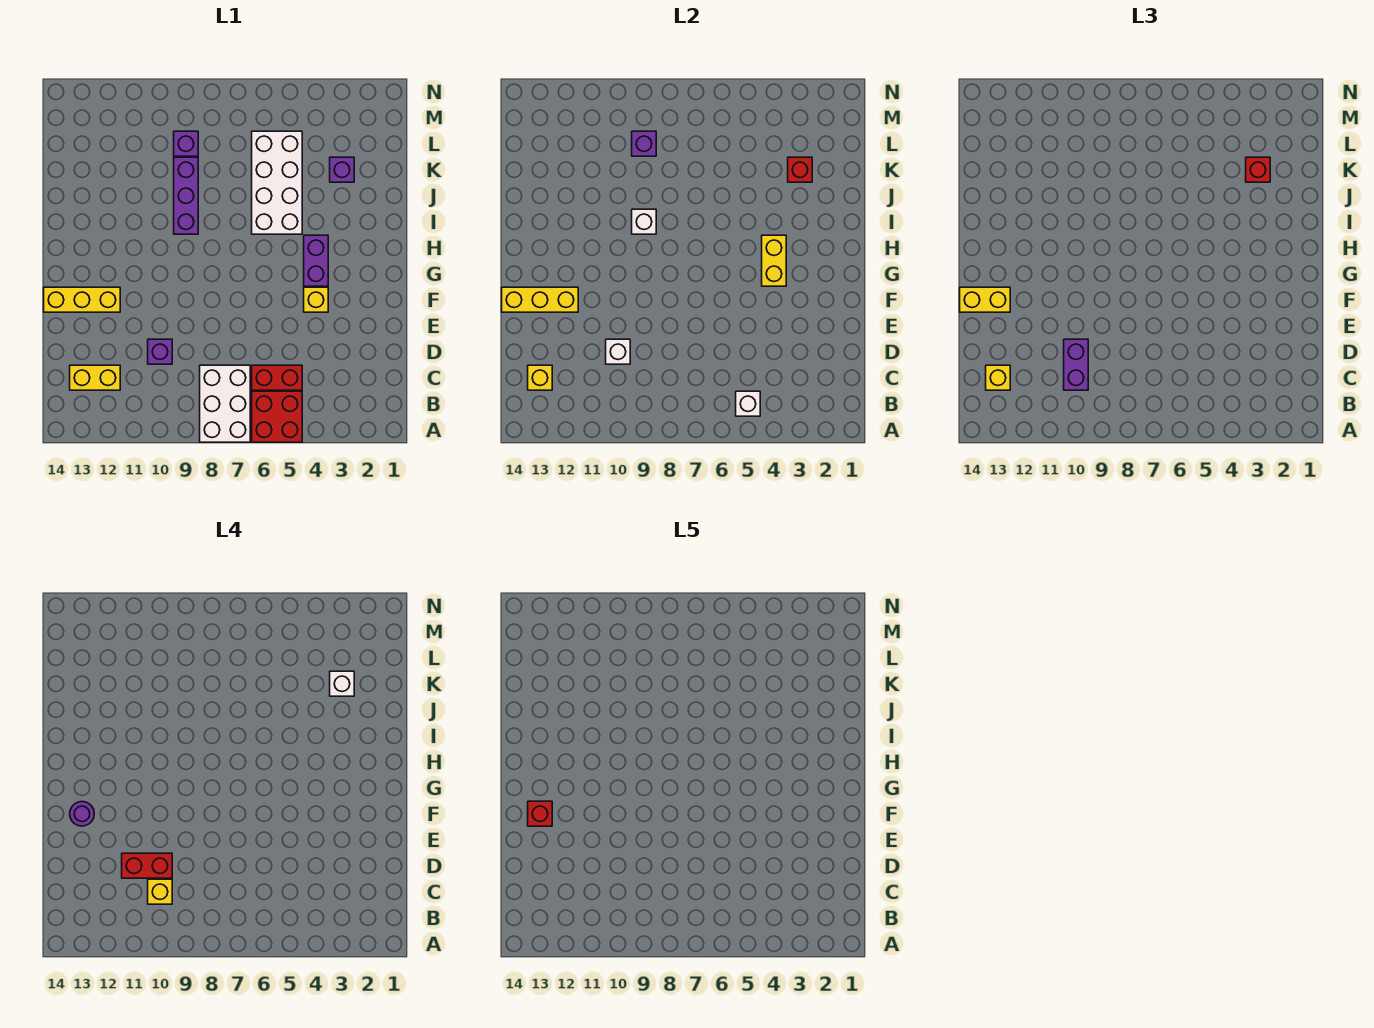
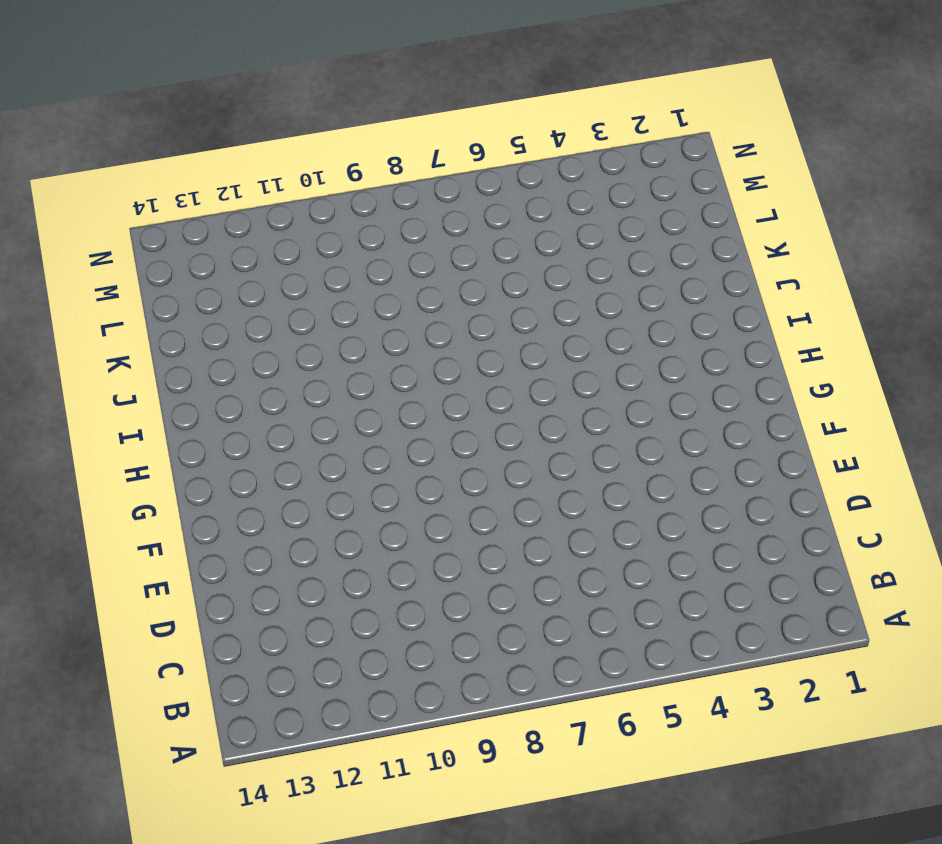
none -> red 2x2 brick [252,391,302,442]
none -> white 2x3 brick [200,365,250,442]
none -> red 1x2 brick [252,365,302,390]

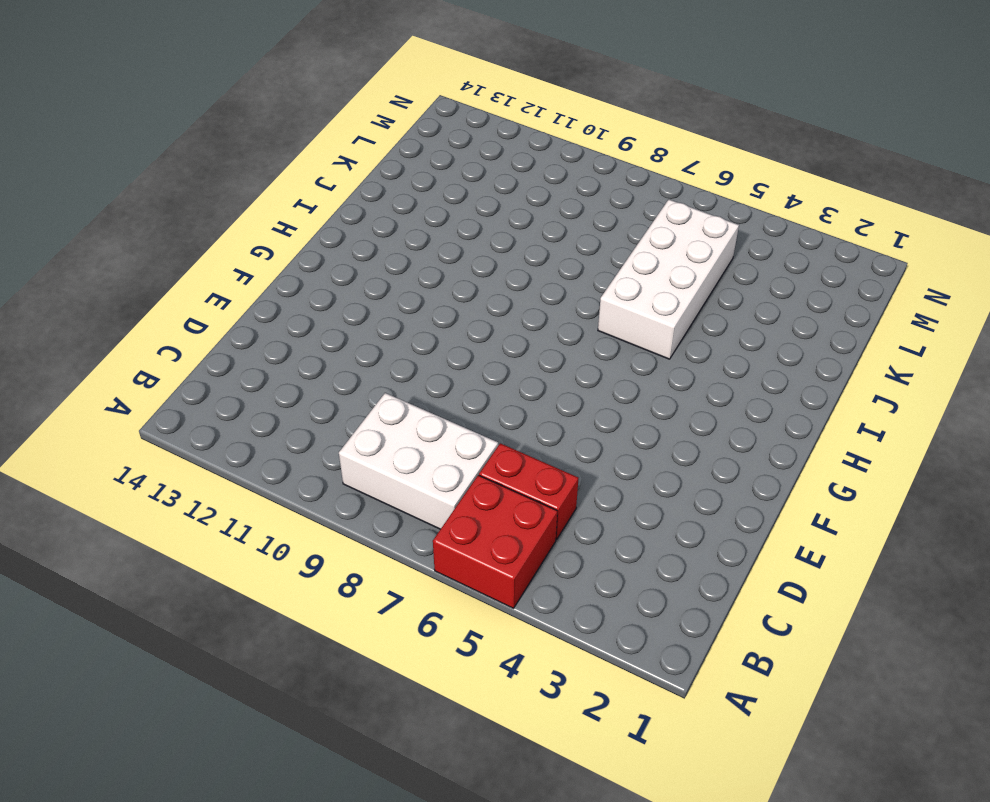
white 2x3 brick [339,393,498,529] -> white 2x3 brick turned to [200,365,250,442]
none -> yellow 1x2 brick [70,365,120,390]
none -> purple 1x1 brick [148,339,172,364]
none -> yellow 1x1 brick [304,287,328,312]

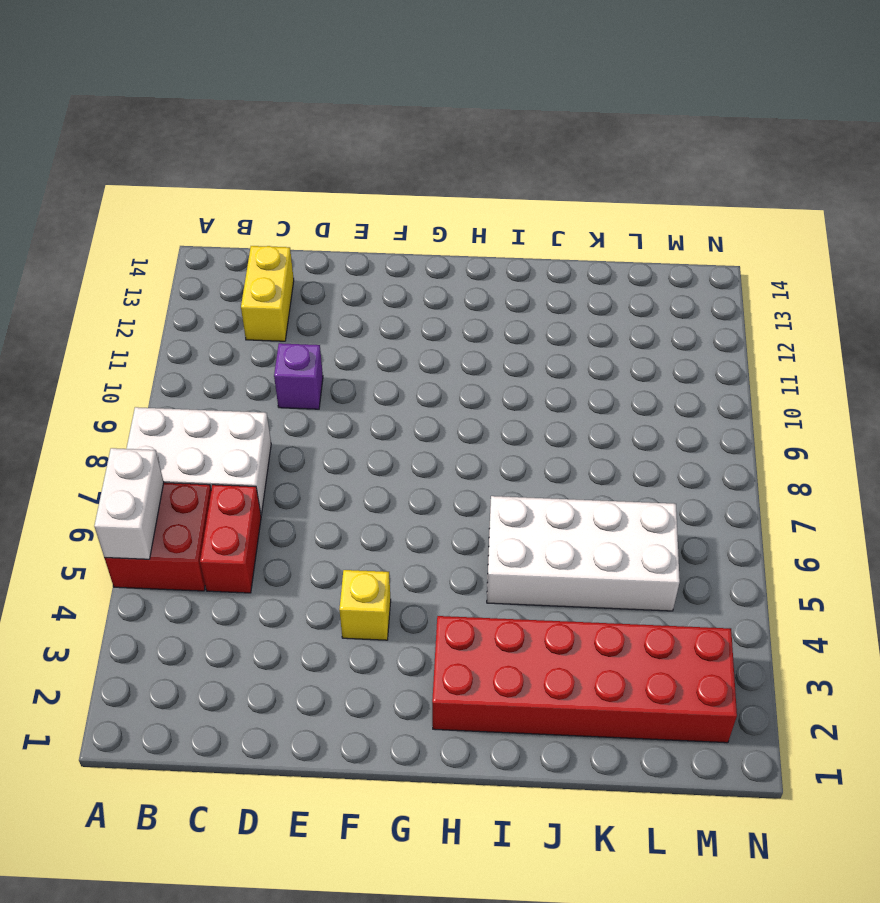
white 1x2 brick [94,448,164,559] -> none
red 2x6 brick [432,616,737,743] -> purple 1x1 brick [330,157,354,182]
none -> yellow 1x3 brick [44,287,120,312]
none -> purple 1x2 brick [304,235,328,286]
none -> purple 1x3 brick [174,157,198,234]

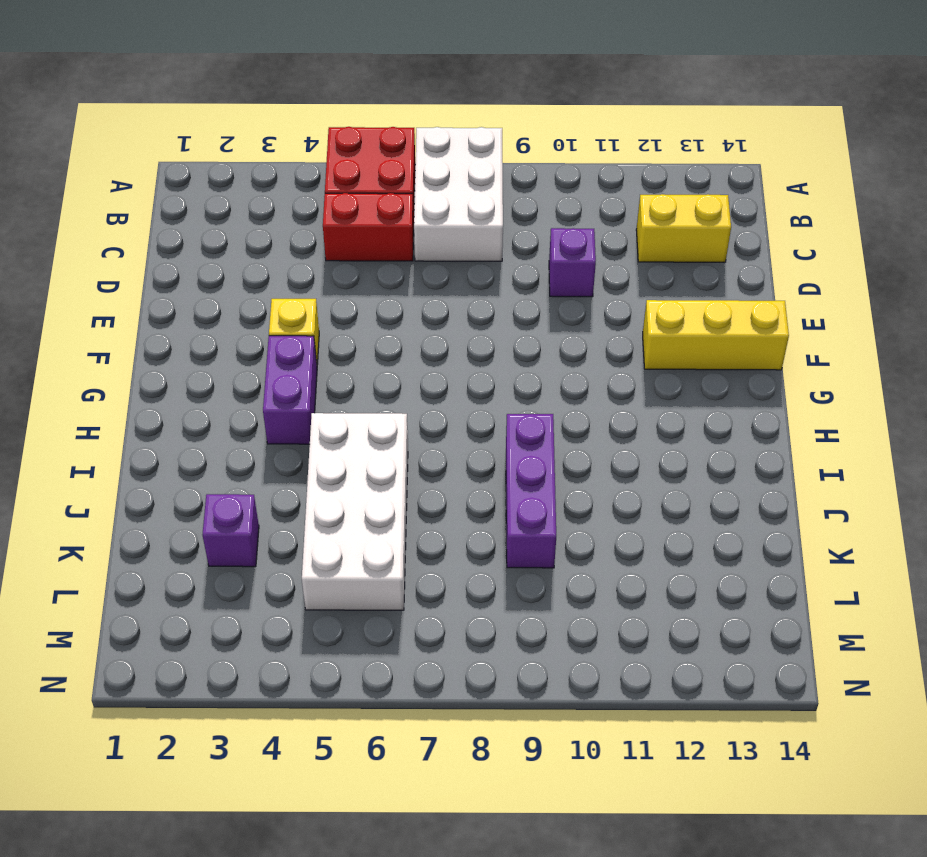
none -> purple 1x1 brick [174,131,198,156]
none -> white 1x1 brick [736,391,760,416]
none -> yellow 1x1 brick [528,365,552,390]

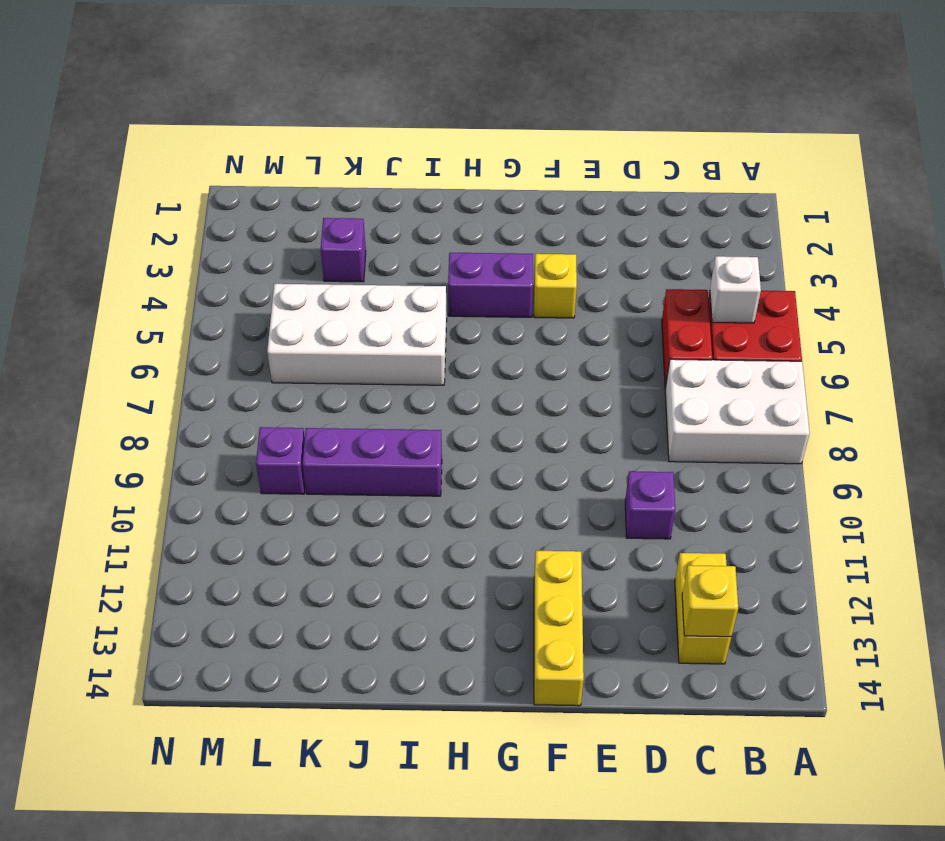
none -> white 1x1 brick [606,339,630,364]
none -> yellow 1x3 brick [502,287,578,312]
none -> yellow 1x2 brick [762,235,786,286]

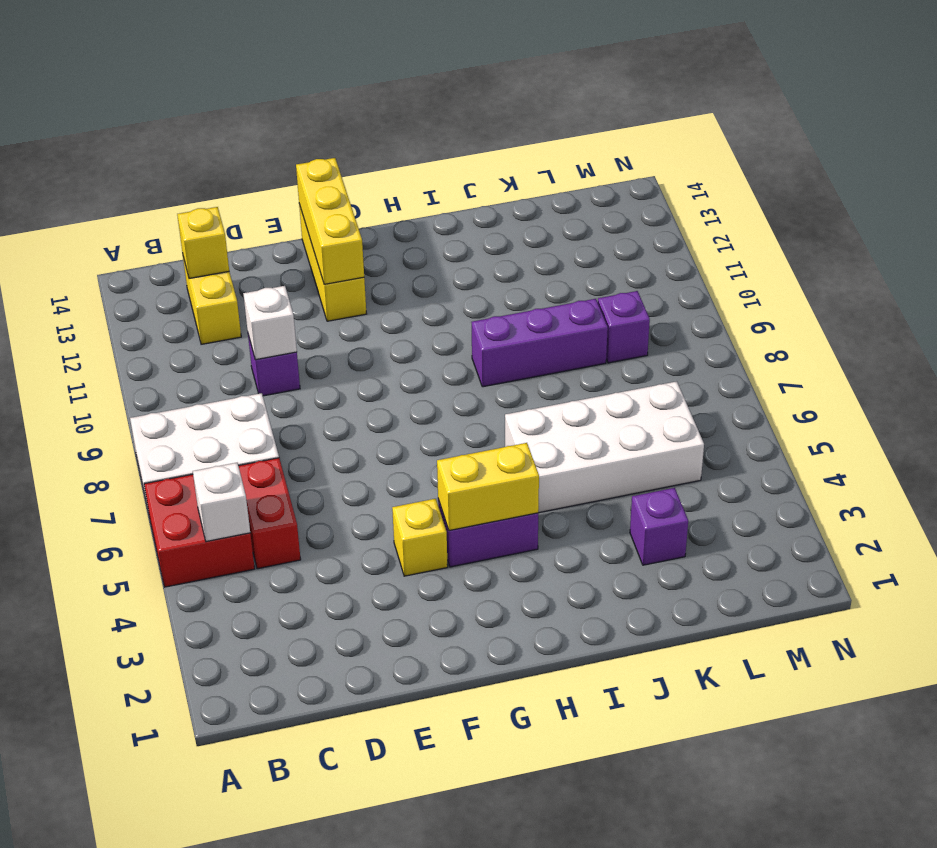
none -> white 1x1 brick [632,209,656,234]
none -> red 1x1 brick [788,157,812,182]
none -> purple 1x1 brick [632,131,656,156]

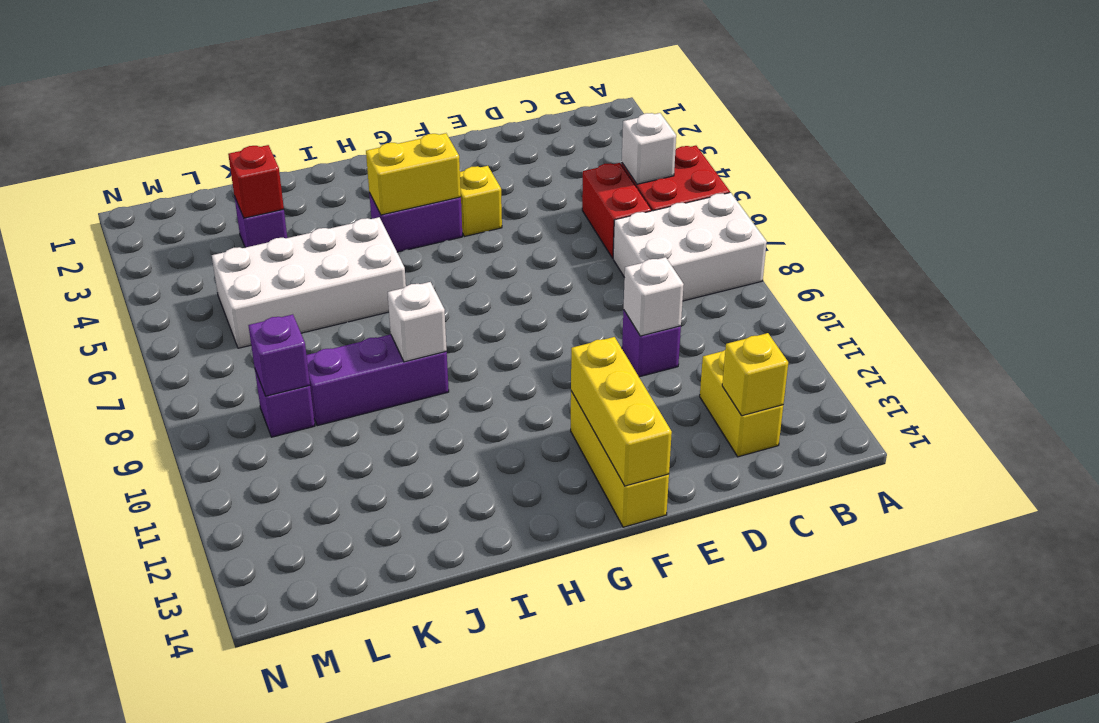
none -> purple 1x2 brick [1064,339,1088,390]
none -> yellow 1x1 brick [986,365,1010,390]
none -> yellow 1x2 brick [960,287,1010,312]

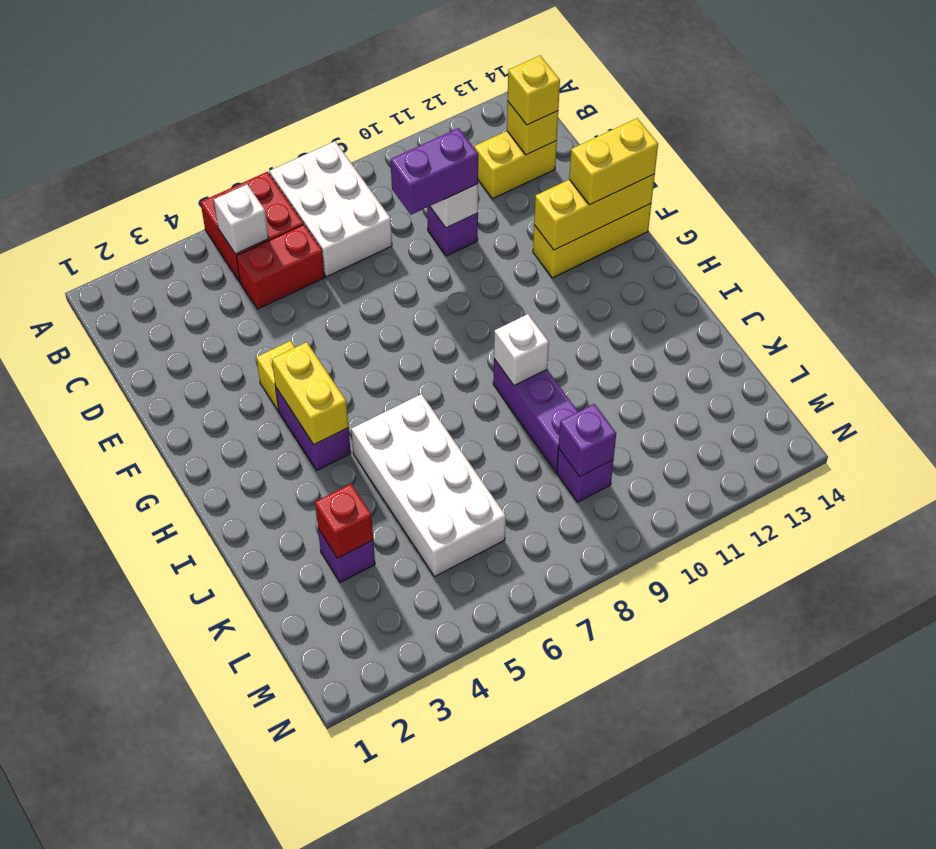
purple 1x2 brick [391,128,478,215] -> purple 1x2 brick turned to [1064,339,1088,390]
none -> red 1x1 brick [1246,157,1270,182]
none -> yellow 1x1 brick [148,879,172,904]
none -> red 1x2 brick [122,853,172,878]

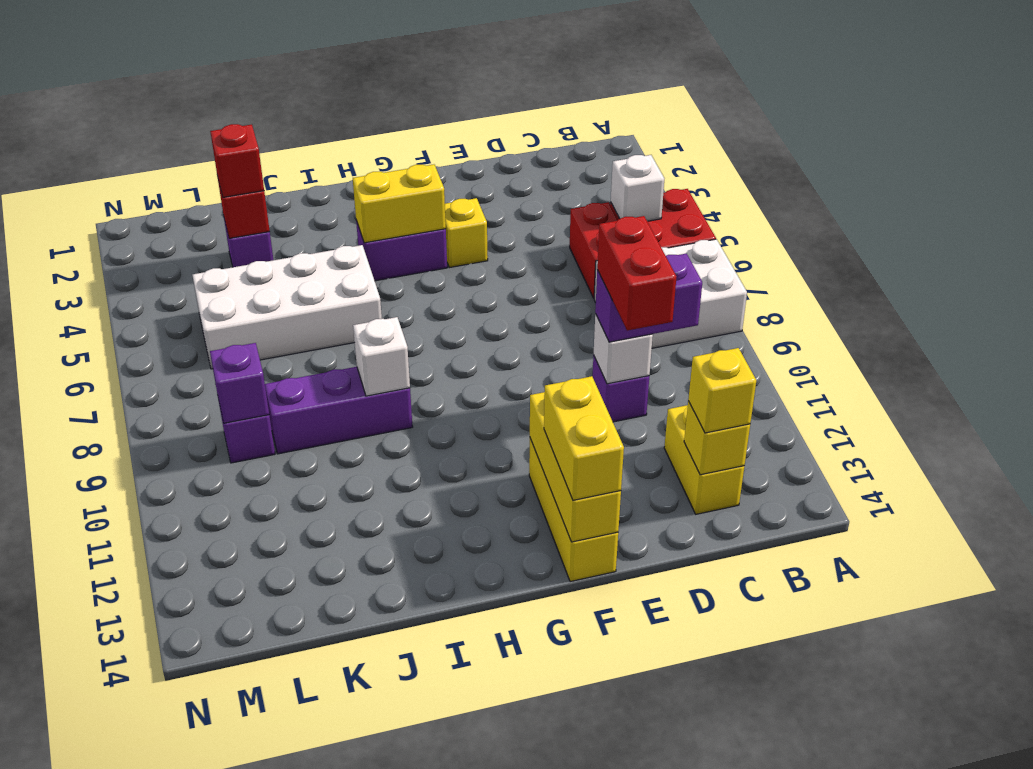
none -> yellow 1x1 brick [148,879,172,904]
none -> purple 1x1 round brick [70,802,94,826]
none -> white 1x1 brick [330,671,354,696]

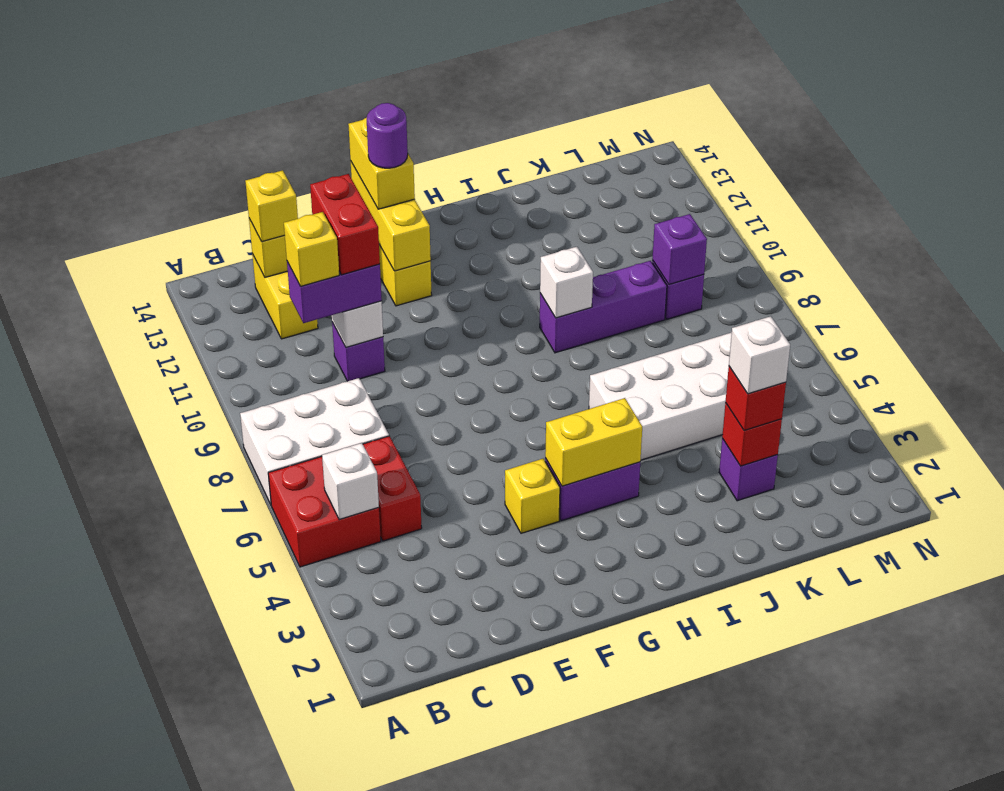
none -> red 1x1 brick [528,801,552,826]

